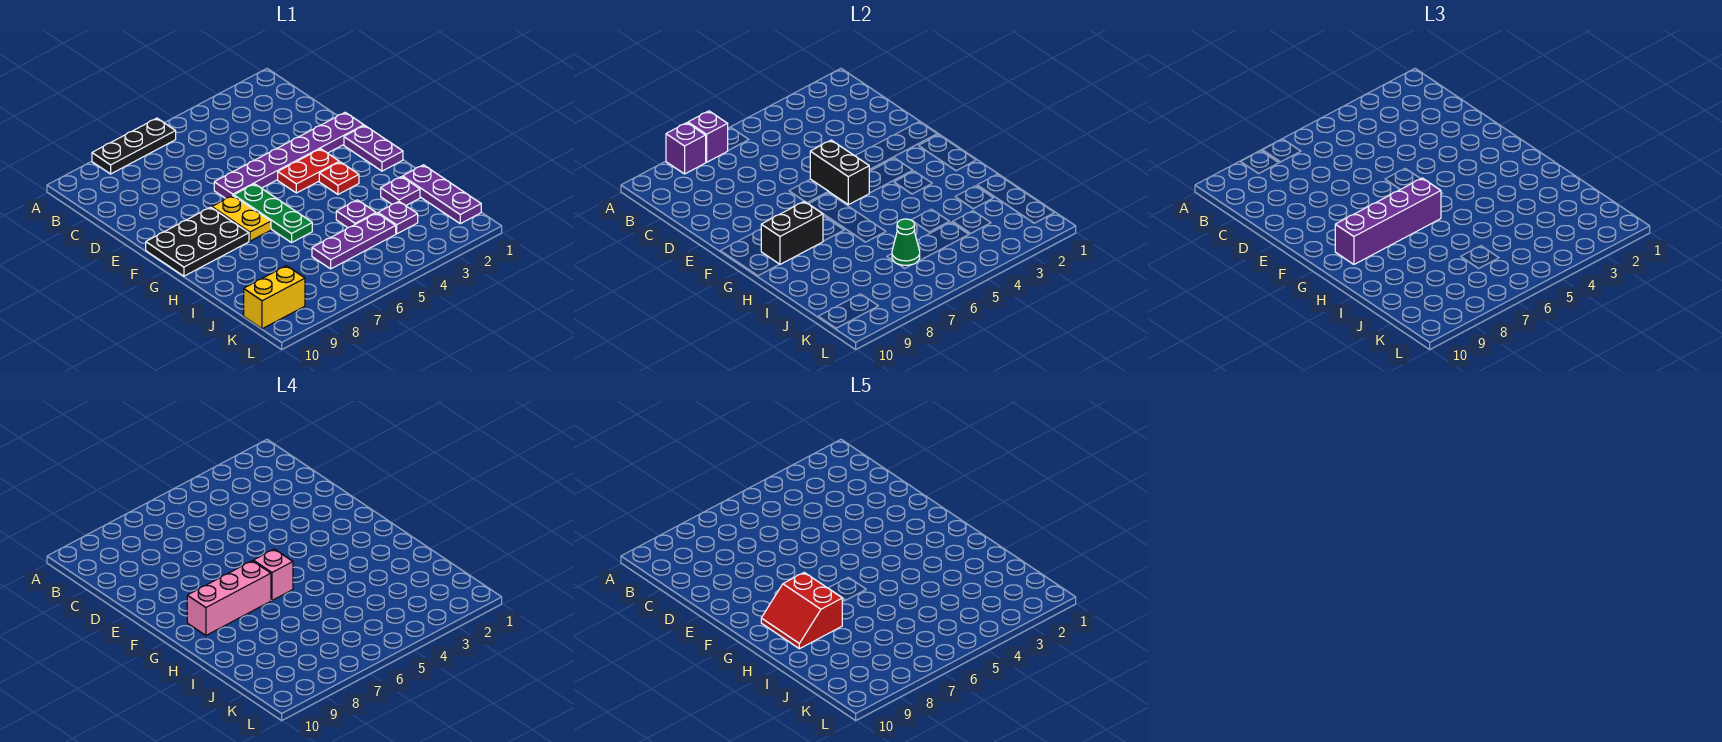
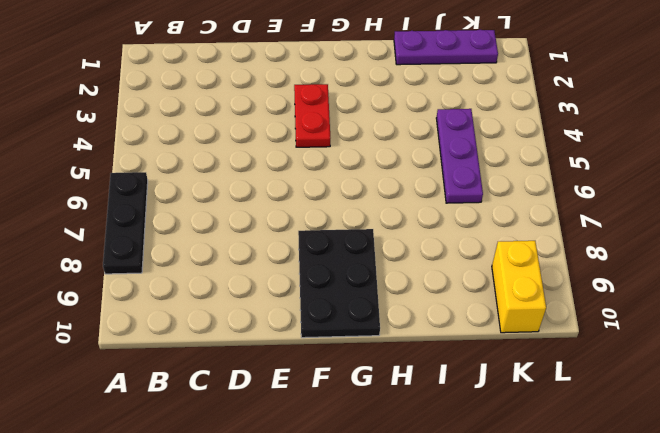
none -> purple 1x6 plate [214,112,364,198]
none -> purple 1x2 plate [344,126,403,171]
none -> green 1x3 plate [234,184,312,243]

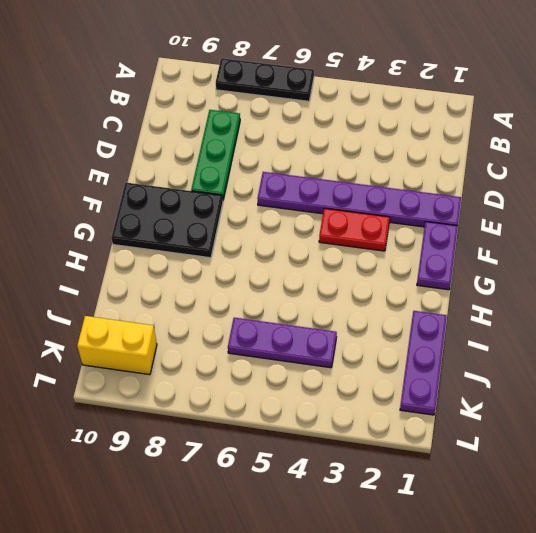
green 1x3 plate [191,110,240,199] -> green 1x3 plate moved to [234,184,312,243]
none -> yellow 1x2 plate [212,196,271,241]
none -> red 1x1 plate [319,162,359,194]
none -> purple 1x1 plate [381,177,420,206]

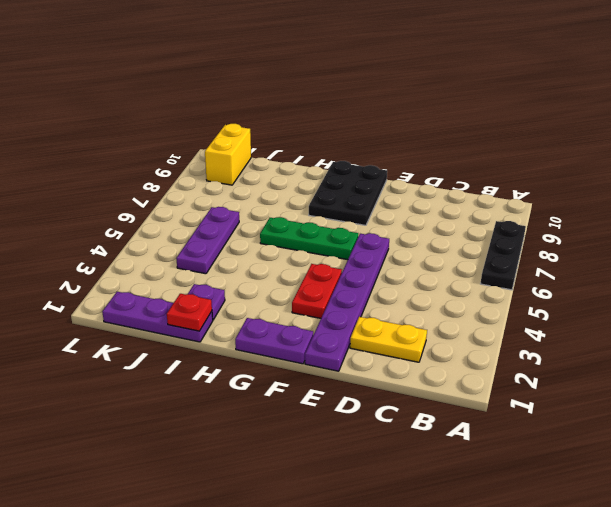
yellow 1x2 plate [350,317,427,362] -> yellow 1x2 plate moved to [212,196,271,241]
red 1x1 plate [167,294,212,331] -> red 1x1 plate moved to [319,162,359,194]
none -> purple 1x1 plate [336,200,376,228]
none -> purple 1x1 plate [378,202,418,234]
none -> purple 1x1 brick [688,111,728,162]

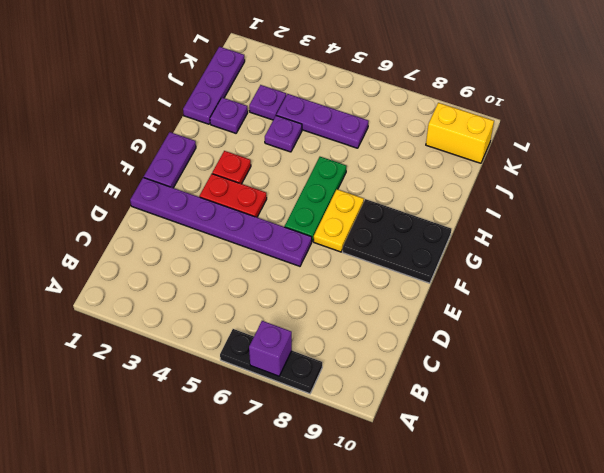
none -> purple 1x1 brick [666,123,706,174]
none -> black 1x2 brick [810,140,870,205]
none -> black 1x2 brick [761,201,823,265]

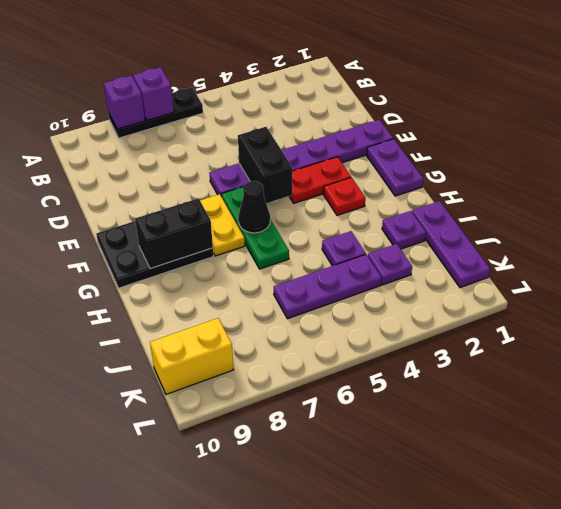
black 1x1 cone [238,181,270,233] -> none
none -> green 1x1 cone [892,219,920,265]
none -> purple 1x4 brick [1335,178,1441,264]
none -> pink 1x1 brick [253,549,293,600]

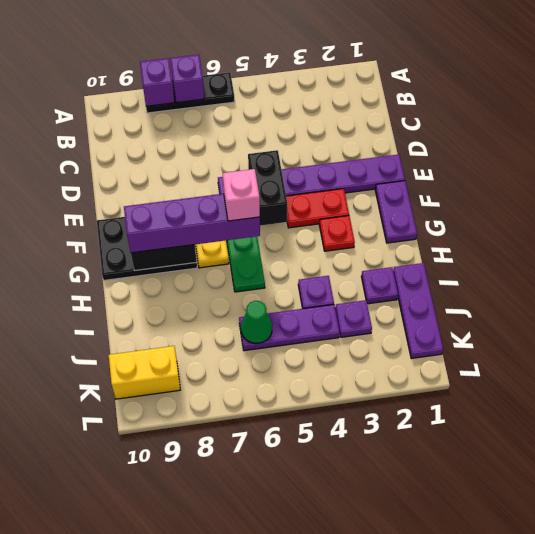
none -> pink 1x3 brick [187,561,271,635]
none -> red 2x2 slope [761,573,842,649]

